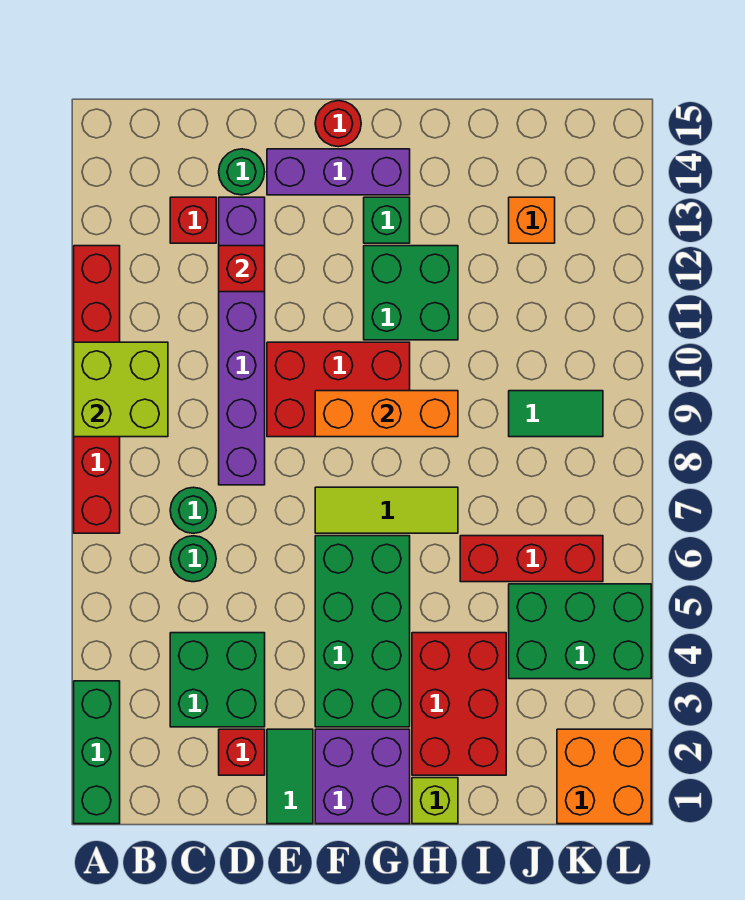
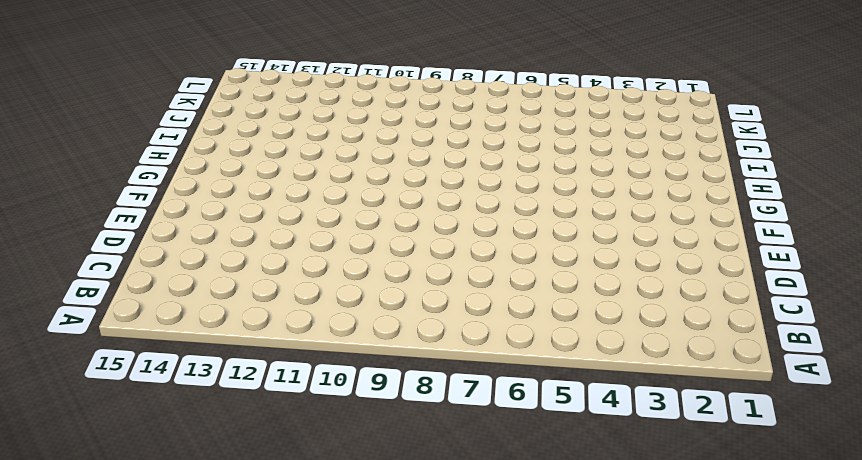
none -> green 1x3 brick [74,681,120,824]
none -> red 1x6 brick [74,246,120,533]
none -> green 2x2 brick [170,633,265,727]

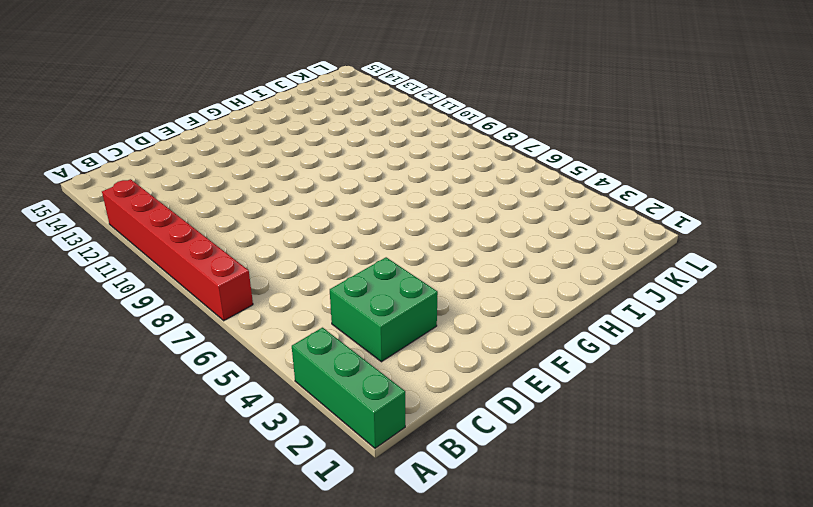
none -> green 1x1 round brick [170,536,216,582]
none -> green 1x1 round brick [170,487,216,533]
none -> red 1x1 brick [170,197,216,243]

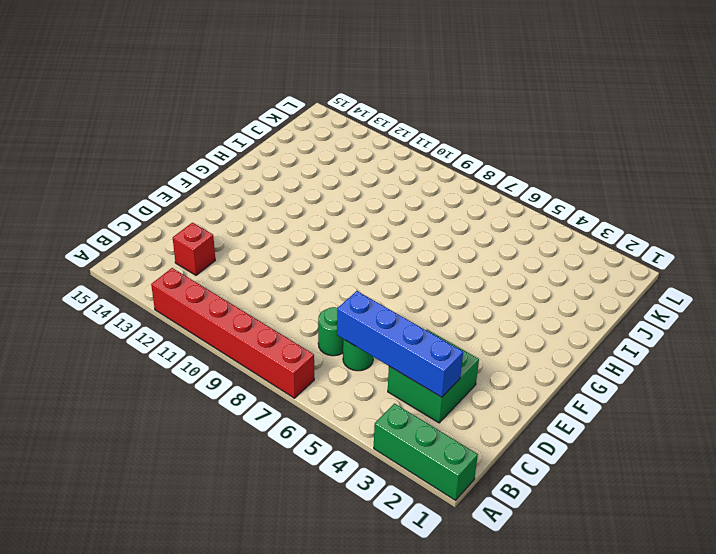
blue 1x4 brick [337,291,463,397] -> none
none -> red 1x1 brick [219,729,265,775]
none -> purple 1x6 brick [219,197,265,485]
none -> green 1x1 round brick [219,149,265,195]

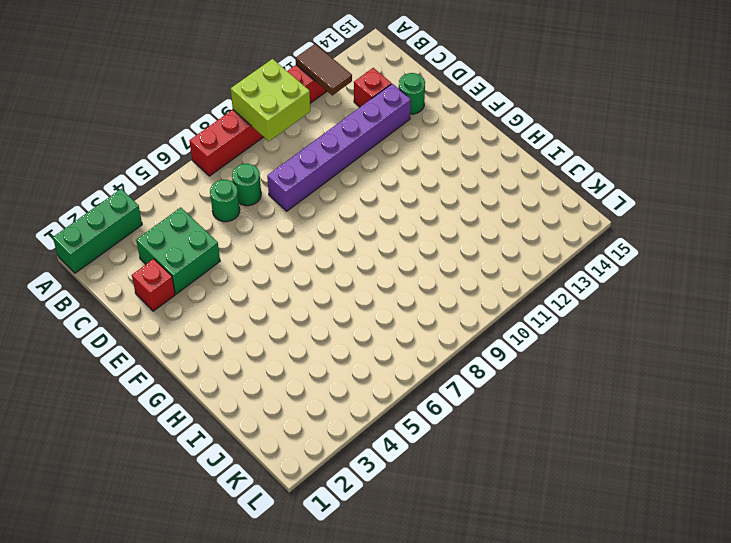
brown 1x2 tile [296,44,352,95] -> none
none -> green 1x2 tile [267,729,313,824]
none -> red 2x3 brick [267,342,410,437]
none -> purple 1x3 brick [267,149,410,195]

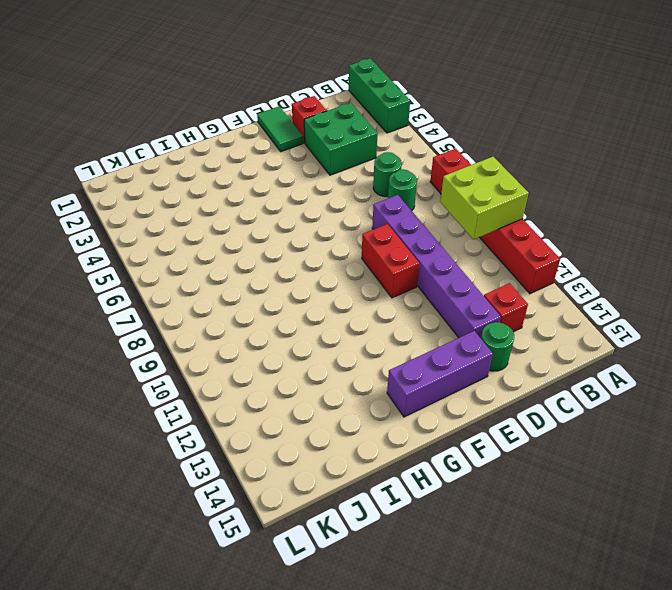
red 1x2 brick [362,224,419,298] -> red 2x3 brick [267,342,410,437]
none -> purple 2x2 brick [315,729,410,824]
none -> green 2x4 brick [315,536,410,727]
none -> lime 1x3 tile [315,487,458,533]

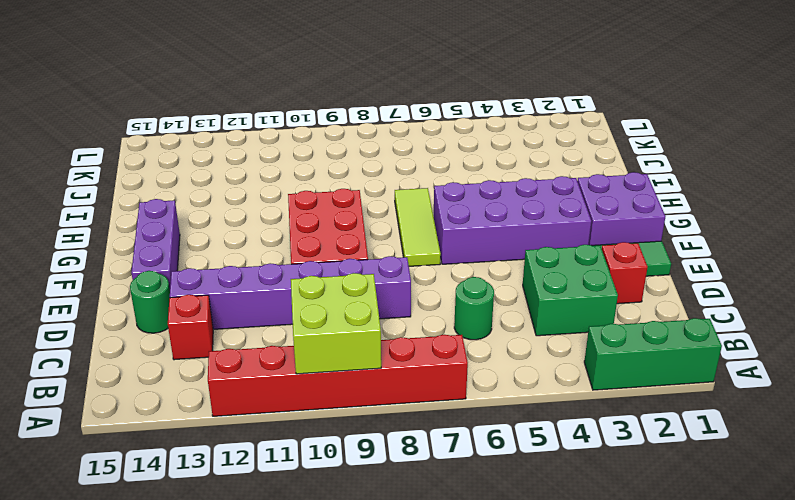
purple 2x4 brick [434,176,591,264] -> green 2x4 brick [315,536,410,727]
none -> green 1x1 round brick [170,487,216,533]
none -> red 1x1 round brick [315,101,361,147]
none -> green 2x2 brick [364,246,458,340]

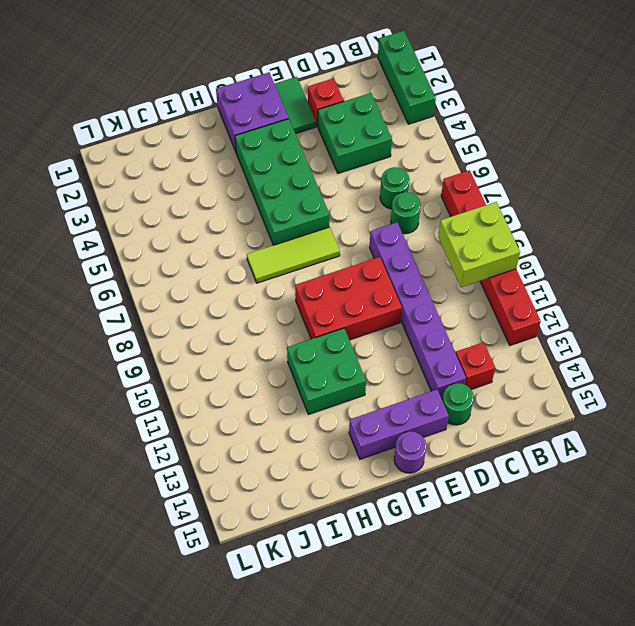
purple 1x1 round brick [394,431,426,473] -> red 1x1 round brick [315,101,361,147]
none -> green 1x1 brick [364,197,410,243]
none -> lime 1x1 brick [412,778,458,824]
none -> red 2x3 brick [412,633,506,775]

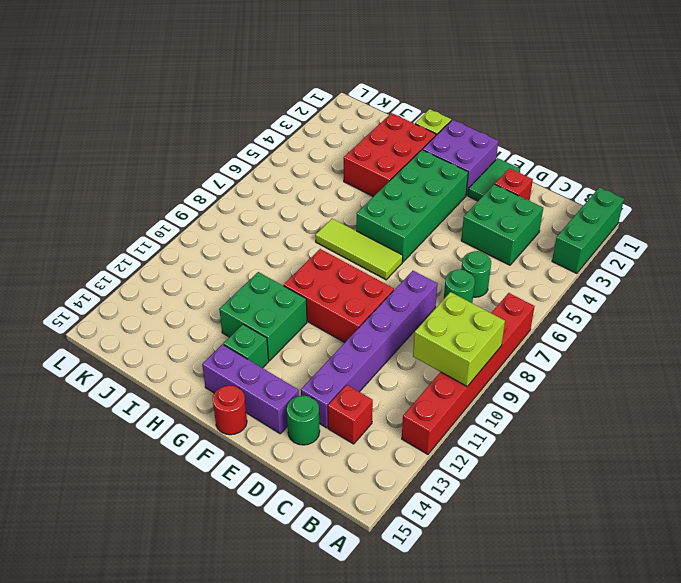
none -> red 1x3 brick [460,536,603,582]
none -> green 2x3 brick [509,584,651,679]
none -> green 1x2 tile [509,391,603,437]

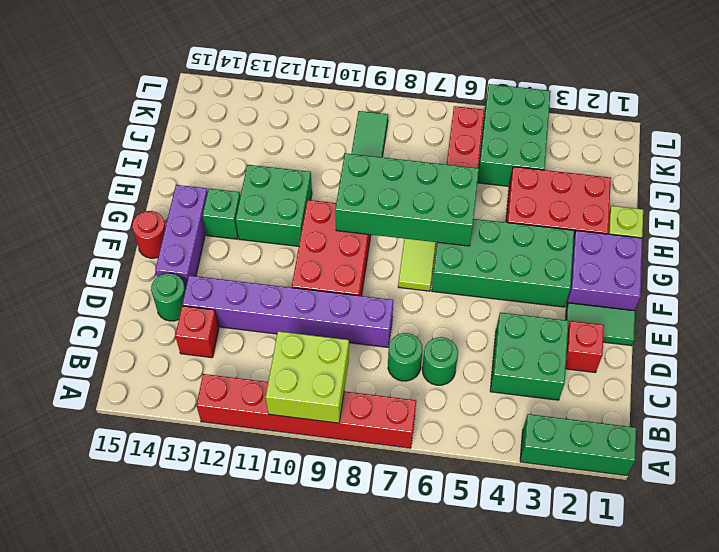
green 2x4 brick [335,153,479,246] -> orange 1x3 brick [315,391,458,437]
none -> orange 1x1 brick [509,197,555,243]
none -> orange 2x2 brick [557,729,651,824]
none -> red 1x1 brick [219,246,265,292]

